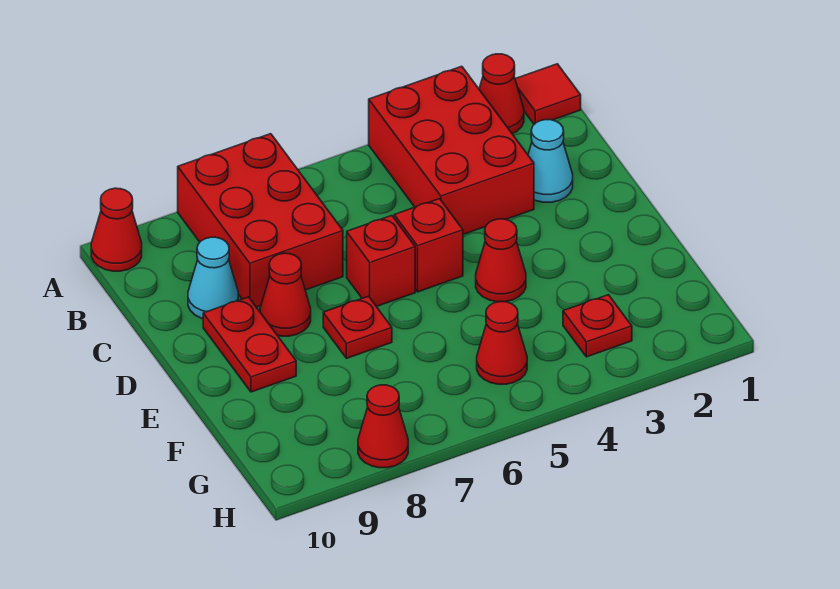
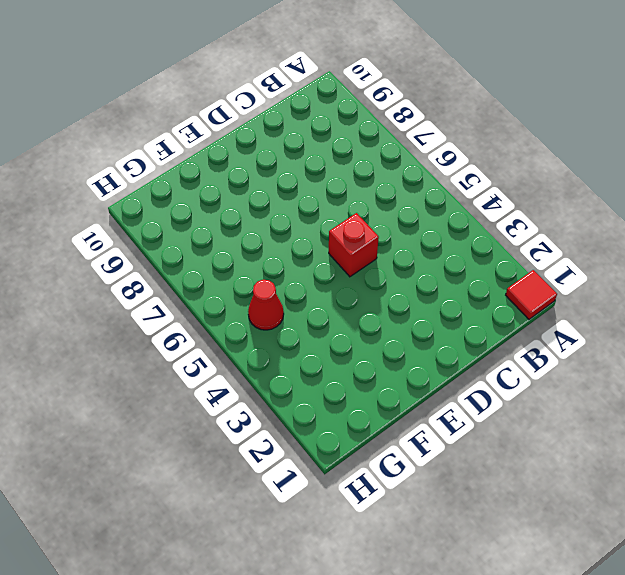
none -> red 1x1 cone [479,54,524,134]
none -> red 2x3 brick [369,66,534,234]
none -> red 2x3 brick [178,134,343,307]

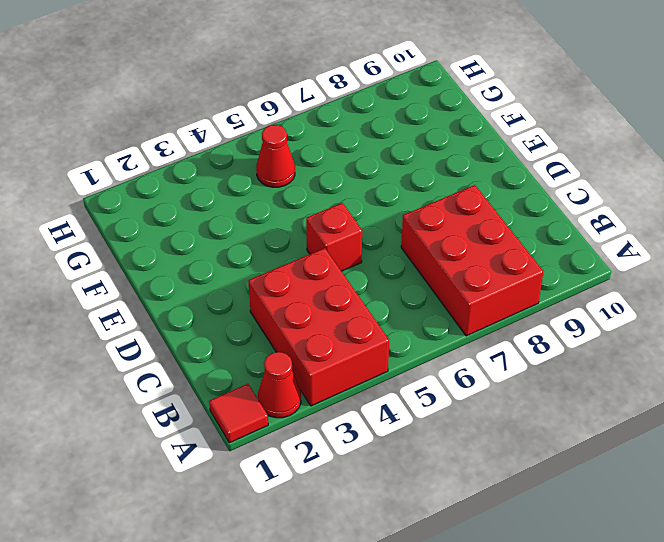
none -> red 1x1 cone [91,188,142,271]
none -> cyan 1x1 cone [528,120,573,202]
none -> cyan 1x1 cone [188,237,238,319]

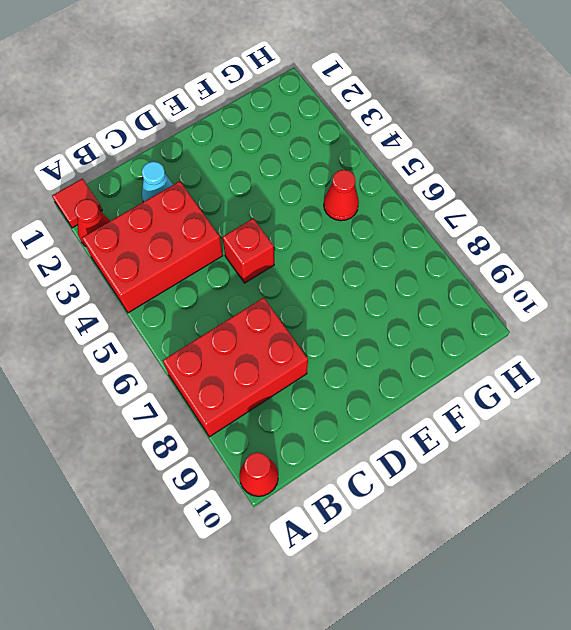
none -> cyan 1x1 cone [188,237,238,319]
none -> red 1x1 brick [347,216,415,307]
none -> red 1x1 cone [260,253,311,336]

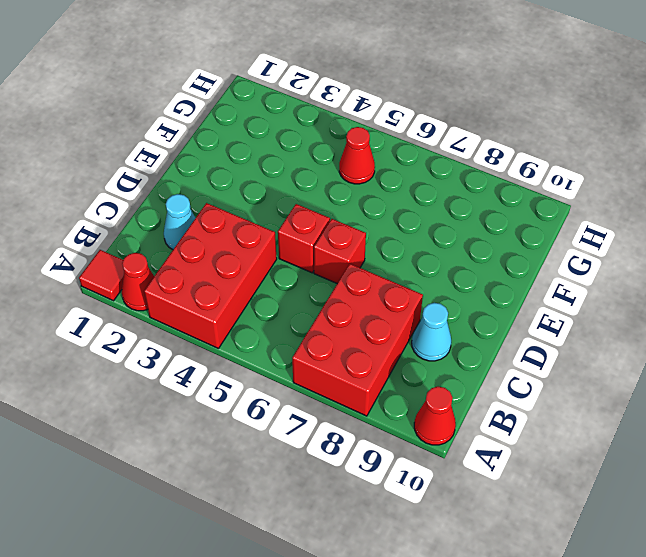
none -> red 1x1 cone [260,253,311,336]
none -> red 1x2 plate [203,297,296,392]
none -> red 1x1 cone [476,219,526,302]

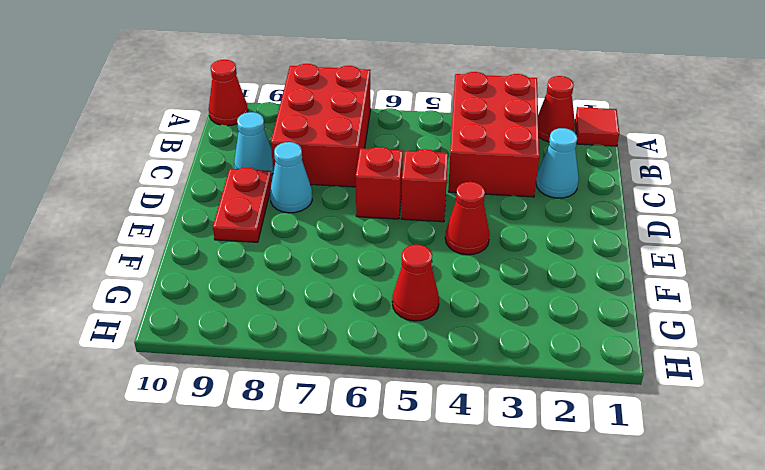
cyan 1x1 cone [270,142,312,213] -> red 1x1 cone [260,253,311,336]
none -> red 1x1 plate [323,296,392,358]
none -> red 1x1 plate [563,295,632,357]
none -> red 1x1 cone [358,385,408,468]

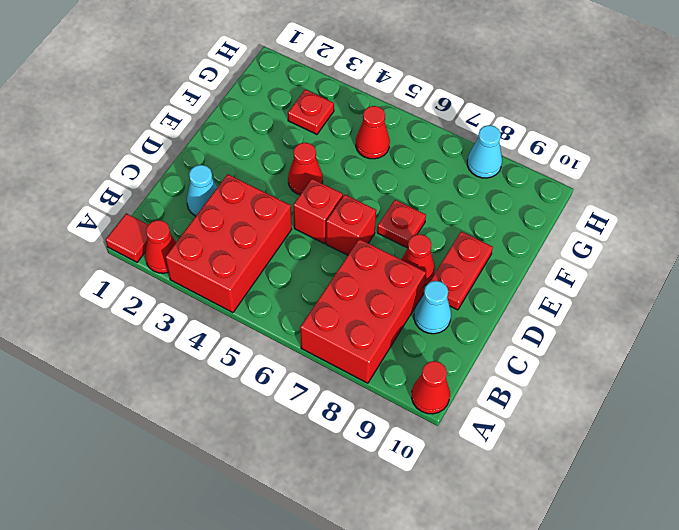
cyan 1x1 cone [467,125,502,178] -> red 1x1 cone [358,385,408,468]

